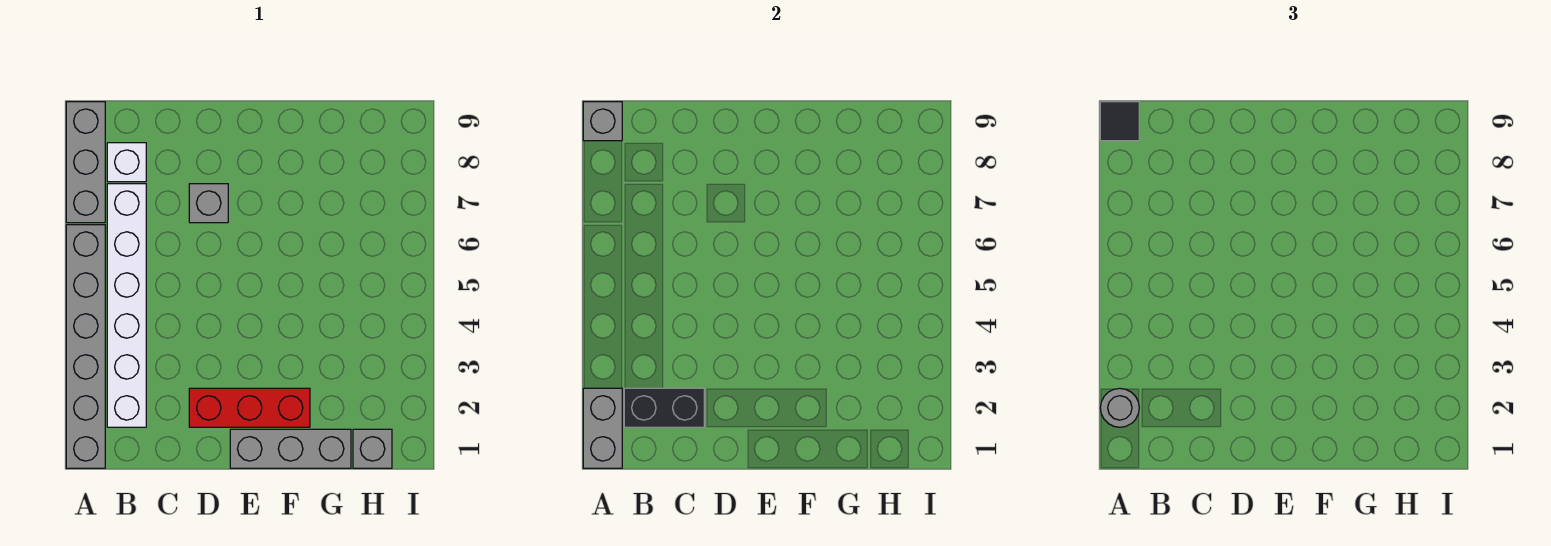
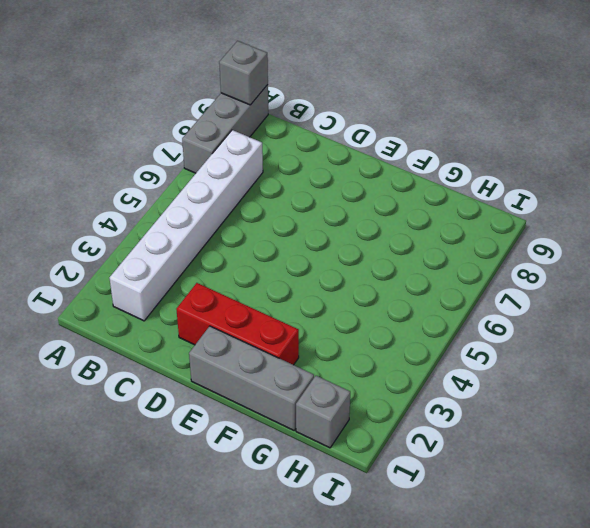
none -> grey 1x6 brick [66,225,105,468]
none -> white 1x1 brick [107,143,146,182]
none -> grey 1x1 brick [189,184,228,223]

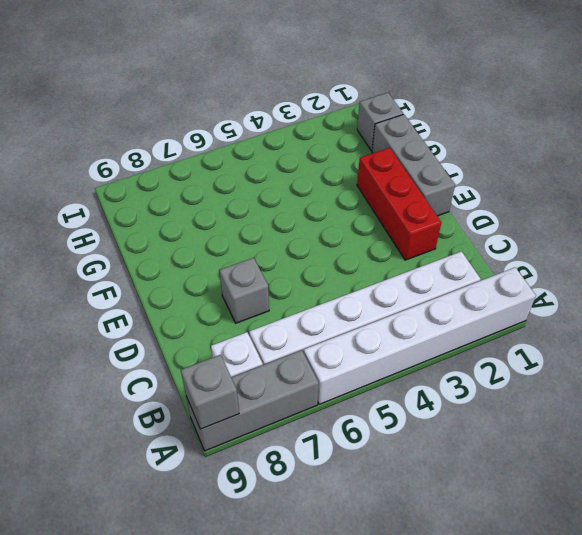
white 1x6 brick [304,267,536,404] -> grey 1x6 brick [66,225,105,468]
none -> grey 1x2 brick [583,388,622,468]
none -> black 1x2 brick [624,388,704,427]
none -> grey 1x1 round brick [1100,388,1139,427]

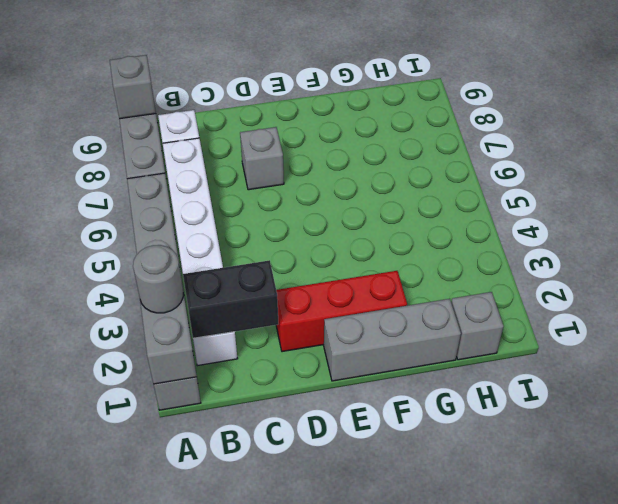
none -> black 1x1 tile [1100,102,1139,141]

